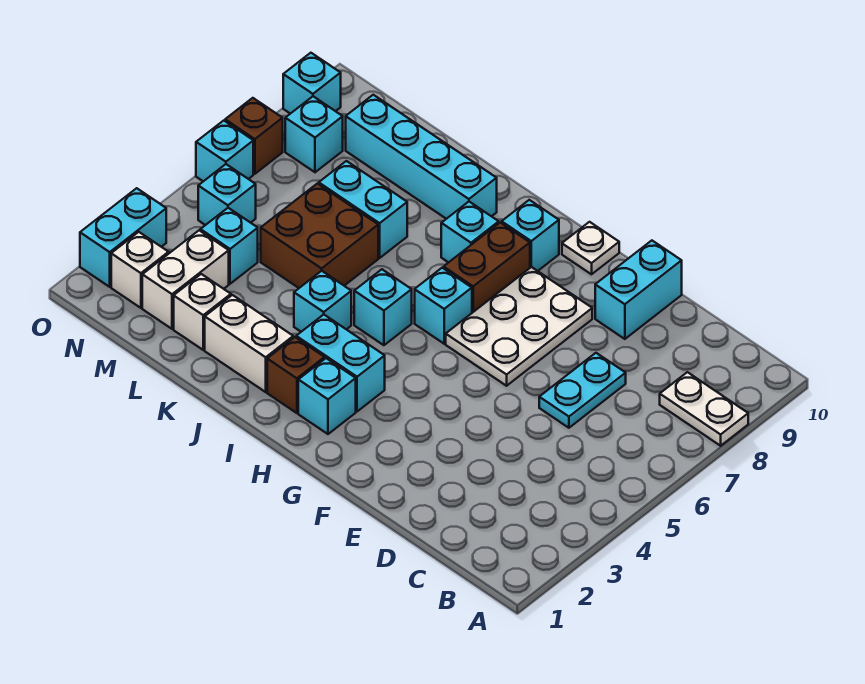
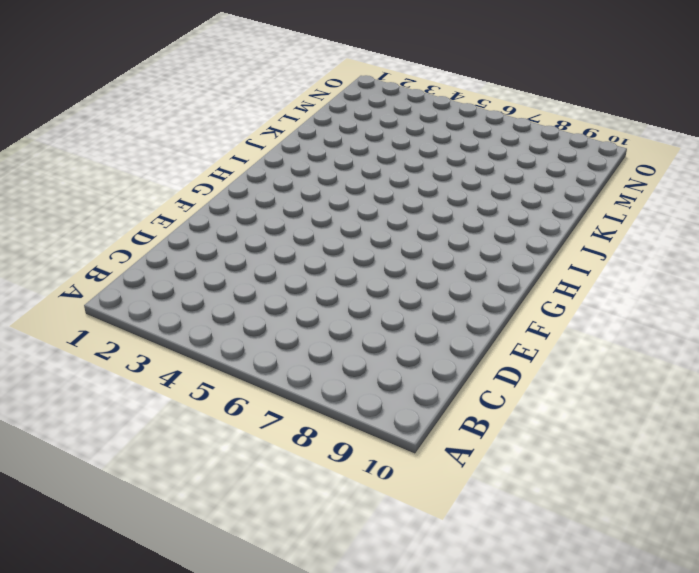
none -> white 1x2 plate [660,372,748,446]
none -> cyan 1x2 plate [539,353,626,428]
none -> cyan 1x2 brick [595,241,682,339]

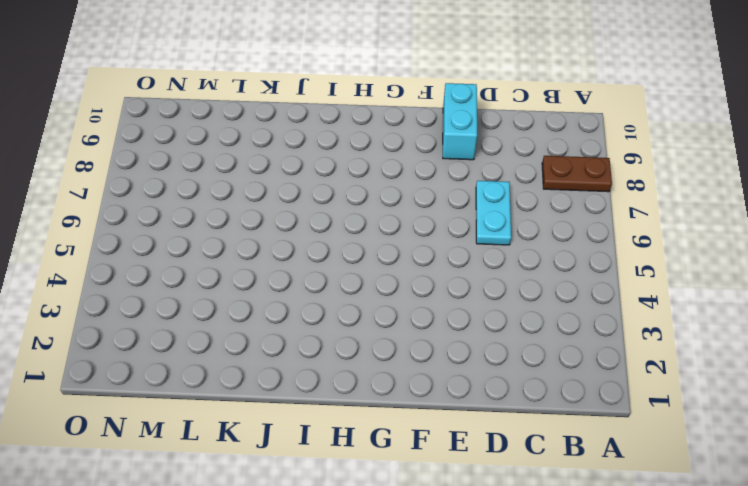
brown 1x2 plate [542,156,612,192] -> white 1x2 plate [660,372,748,446]
none -> white 2x3 plate [446,267,592,386]
none -> white 1x1 plate [562,222,619,274]
none -> cyan 1x1 brick [298,358,356,434]

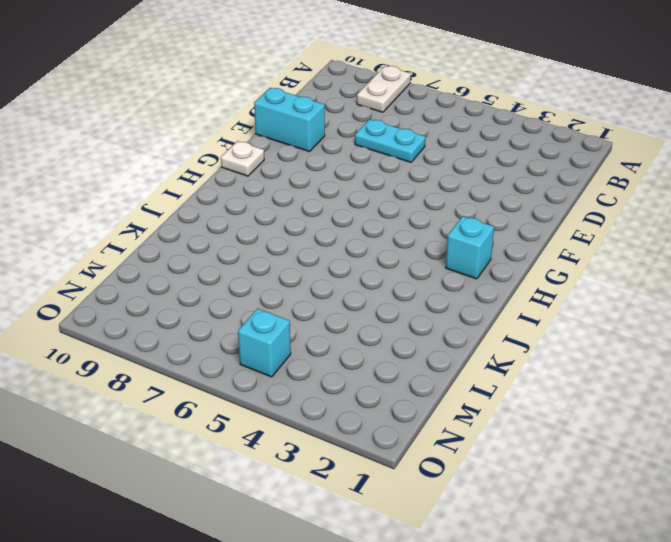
none -> white 2x3 plate [446,267,592,386]
none -> cyan 1x2 brick [296,315,385,411]
none -> cyan 1x1 brick [415,268,472,344]

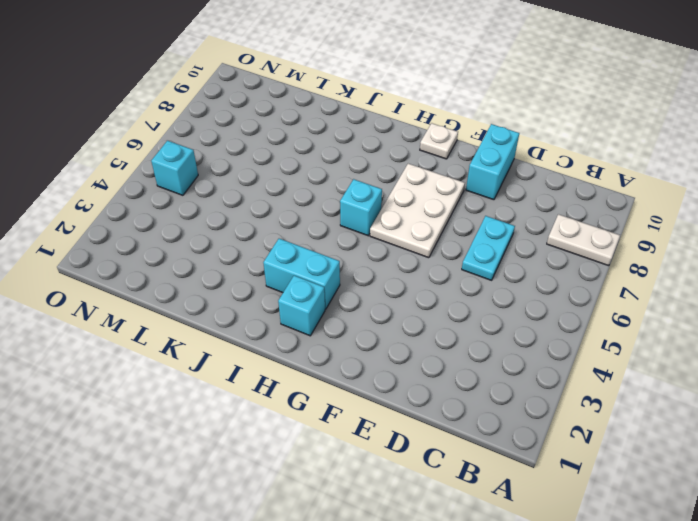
none -> brown 1x2 brick [444,223,530,313]
none -> cyan 1x1 brick [502,200,559,271]
none -> brown 1x1 brick [267,337,325,413]

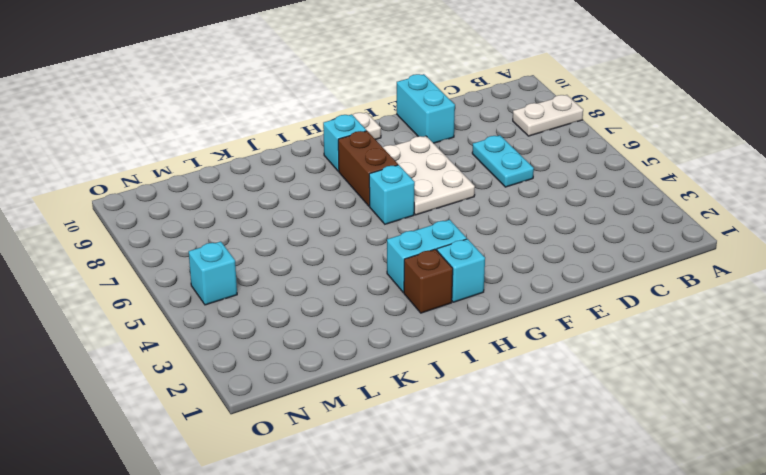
none -> cyan 1x1 brick [354,269,412,345]
none -> cyan 1x1 brick [441,202,499,263]
none -> white 1x2 brick [205,295,293,392]

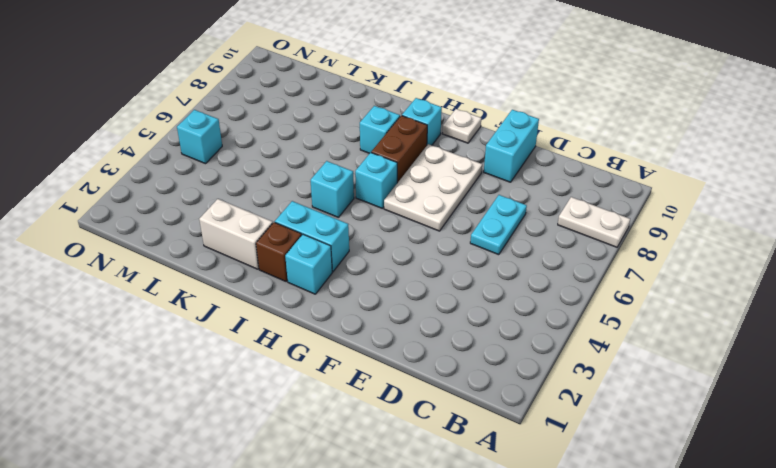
none -> cyan 1x1 brick [294,271,351,332]
none -> cyan 1x4 brick [346,95,497,219]
none -> brown 2x2 brick [261,184,378,288]

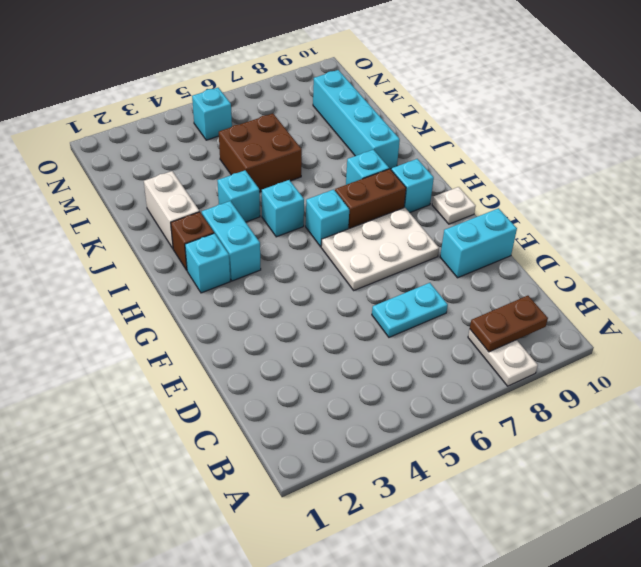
brown 1x2 plate [470,296,548,352] -> none
none -> cyan 1x2 brick [319,161,407,258]
none -> white 1x1 brick [174,274,231,350]
none -> white 1x2 brick [142,230,229,329]

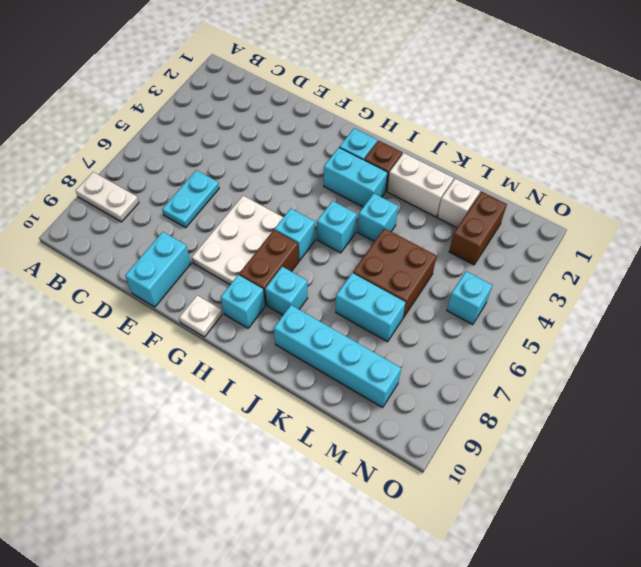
brown 1x2 brick [449,192,507,265] -> white 1x2 brick [142,230,229,329]
none -> cyan 1x1 brick [200,208,258,284]
none -> white 1x1 brick [111,232,169,308]
none -> cyan 1x1 brick [285,96,343,172]

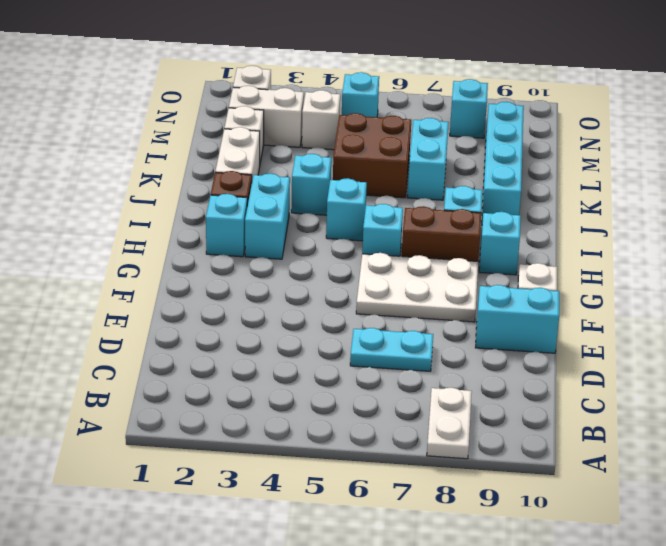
white 1x1 brick [302,90,340,150] -> cyan 1x1 brick [200,208,258,284]
none -> cyan 1x2 brick [80,188,166,287]
none -> cyan 1x1 brick [196,121,253,181]
none -> brown 1x1 brick [225,98,283,174]

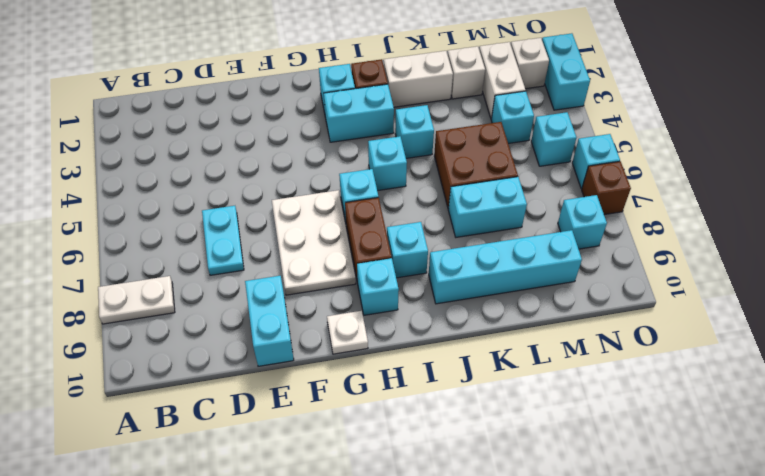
none -> cyan 1x1 brick [283,53,341,114]

